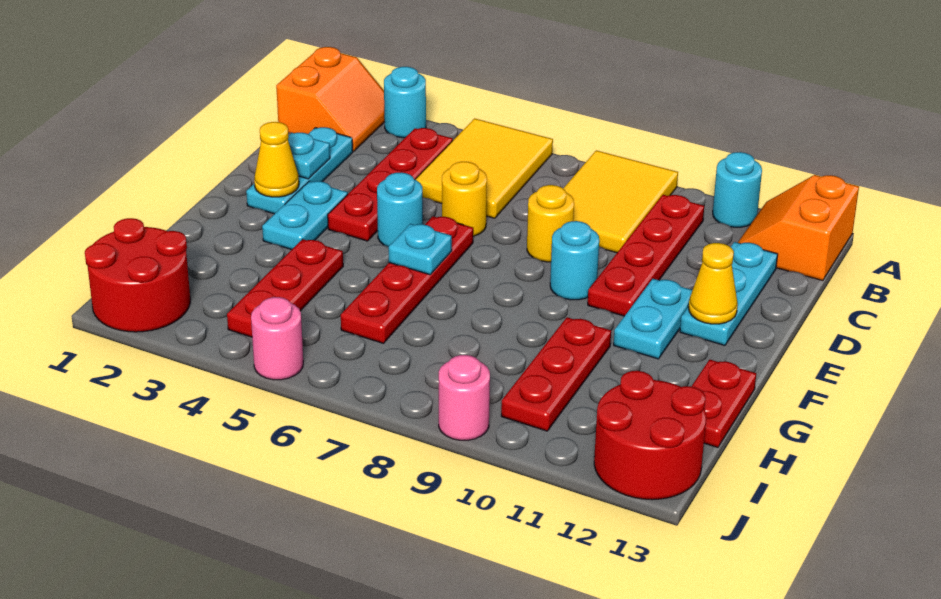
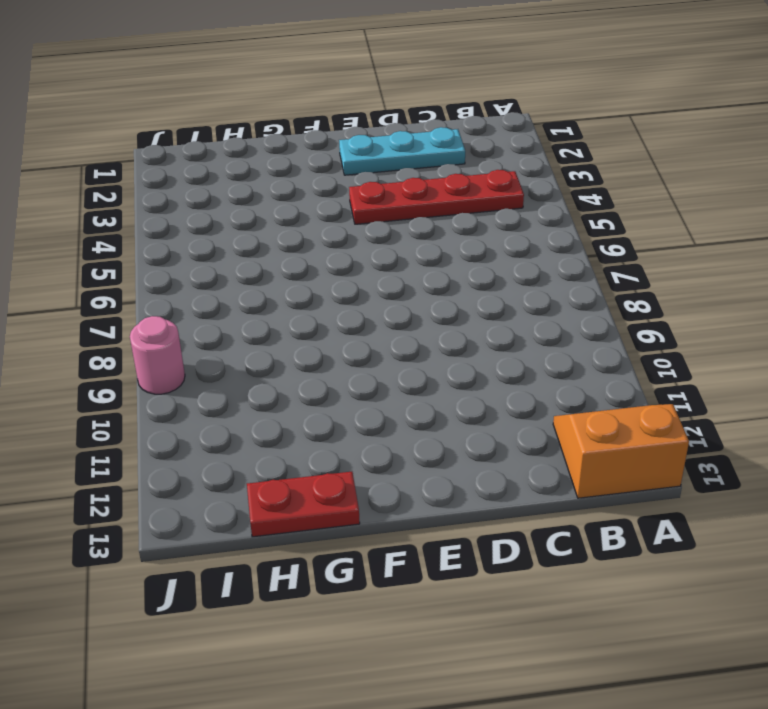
none -> orange 2x2 slope [276,47,385,151]
none -> cyan 1x1 round brick [384,67,426,138]
none -> yellow 2x3 tile [415,118,553,218]

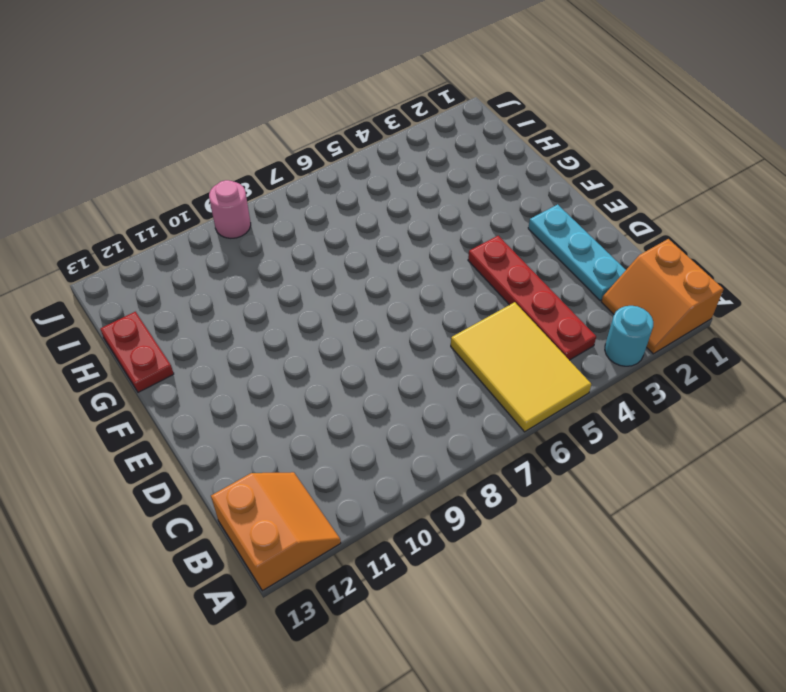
none -> yellow 2x3 tile [563,150,678,253]
none -> cyan 1x1 round brick [713,152,762,227]
none -> red 1x4 plate [588,195,704,316]

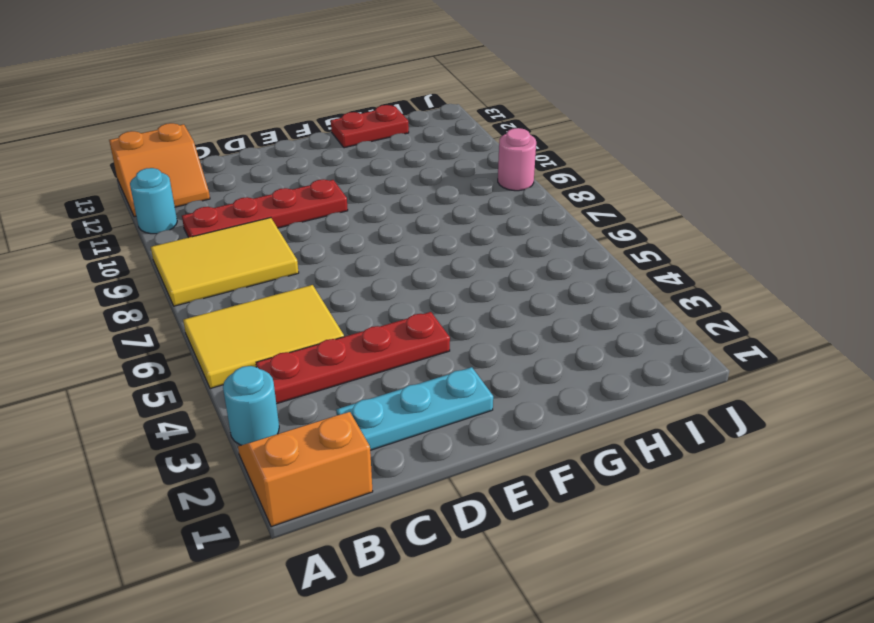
none -> cyan 1x3 plate [680,242,778,345]
none -> yellow 1x1 round brick [442,162,487,236]
none -> yellow 1x1 round brick [527,185,574,262]

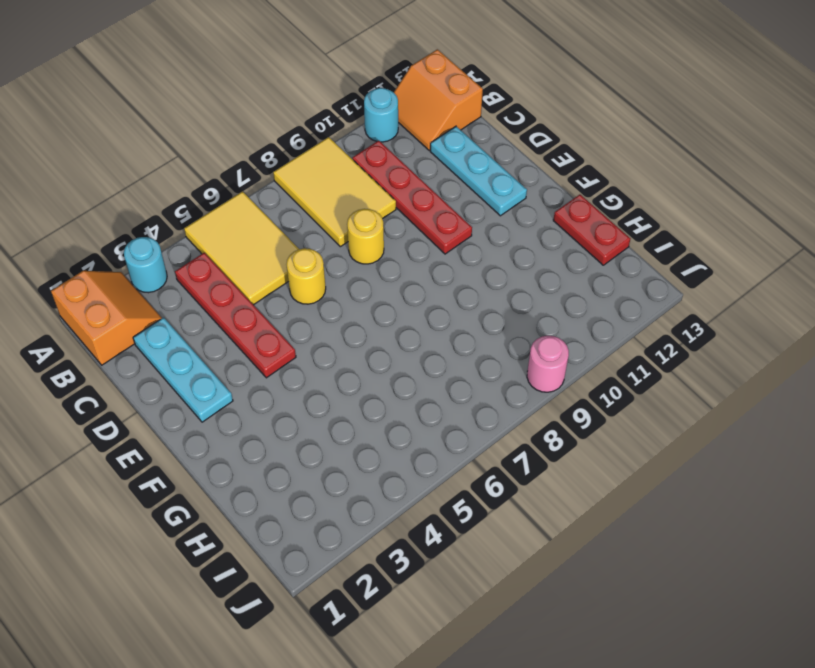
none -> cyan 1x2 plate [262,181,348,250]
none -> cyan 1x1 round brick [377,172,423,247]
none -> red 1x4 plate [341,216,473,343]

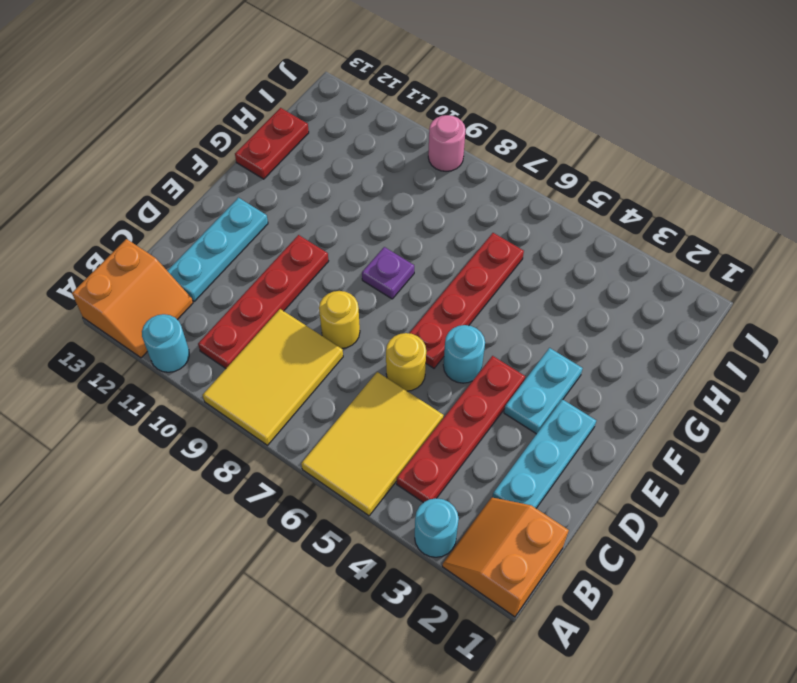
purple 1x1 plate [362,247,414,299] -> none
none -> cyan 1x1 round brick [550,221,599,300]
none -> cyan 1x2 plate [614,279,692,359]
none -> red 1x3 plate [227,239,343,337]

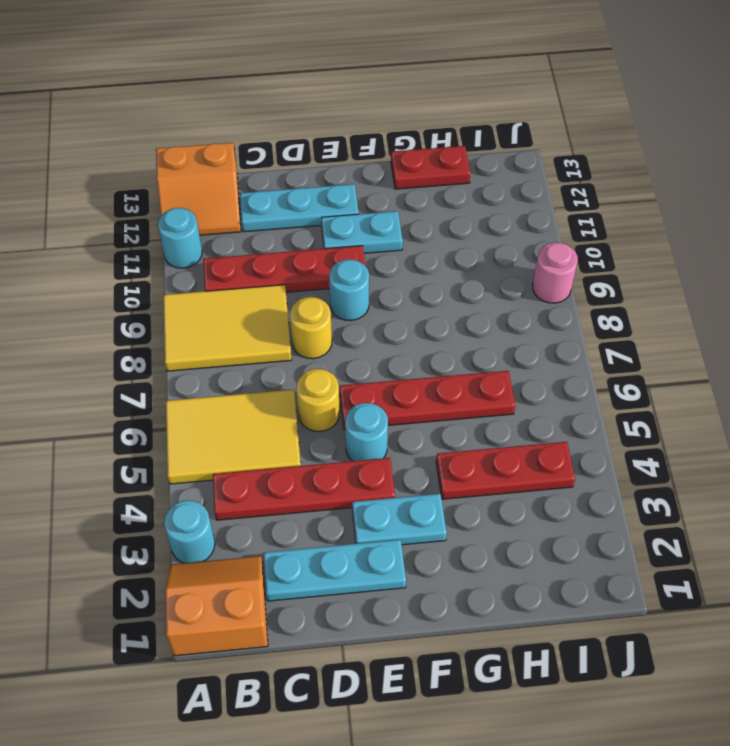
none -> red 1x3 plate [501,317,611,431]
none -> red 2x2 round brick [85,218,190,332]
none -> red 2x2 round brick [594,371,706,500]

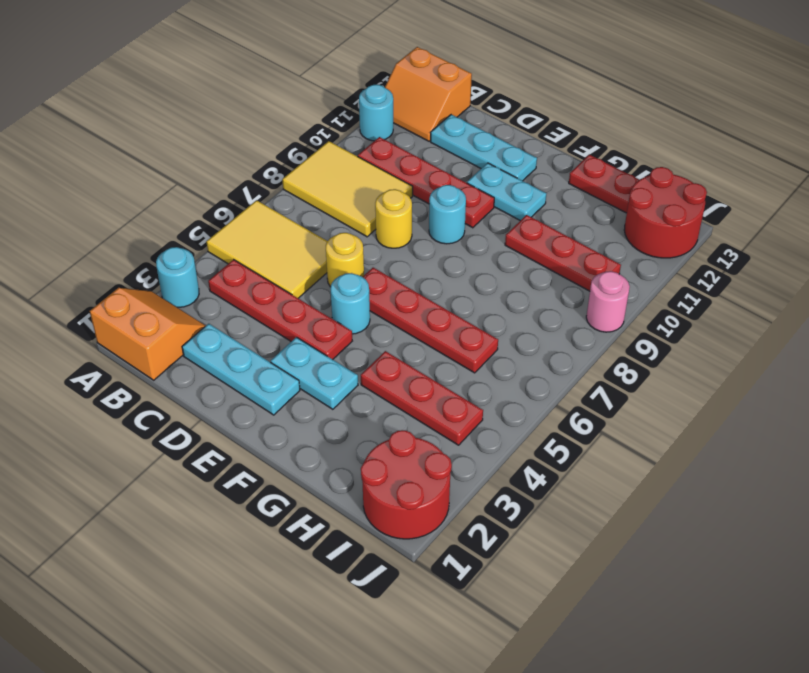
none -> pink 1x1 round brick [251,297,303,380]
none -> cyan 1x1 plate [288,133,330,179]
none -> yellow 1x1 cone [254,122,299,197]

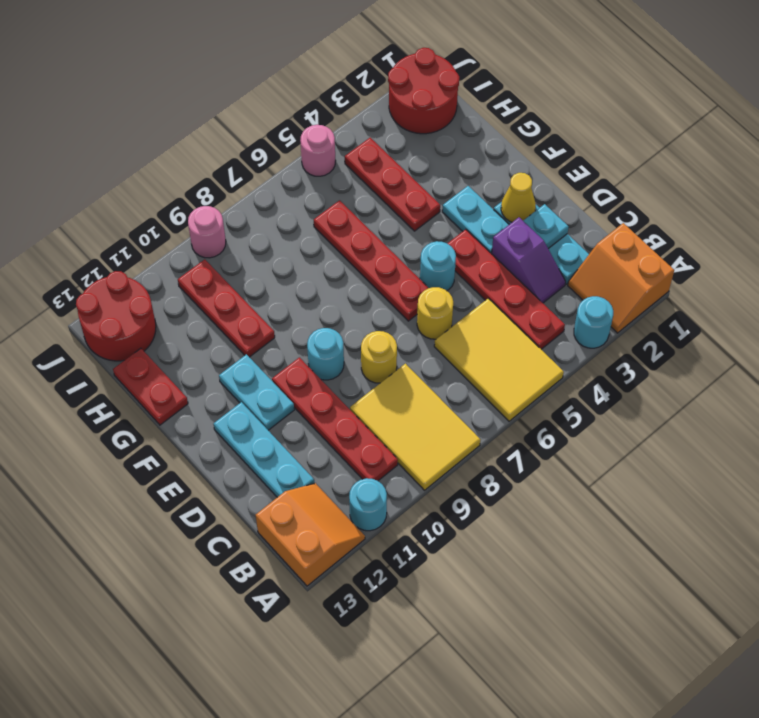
purple 1x2 slope [492,217,566,303] -> none
none -> yellow 1x1 cone [689,243,738,324]
none -> cyan 1x1 plate [389,224,452,275]

